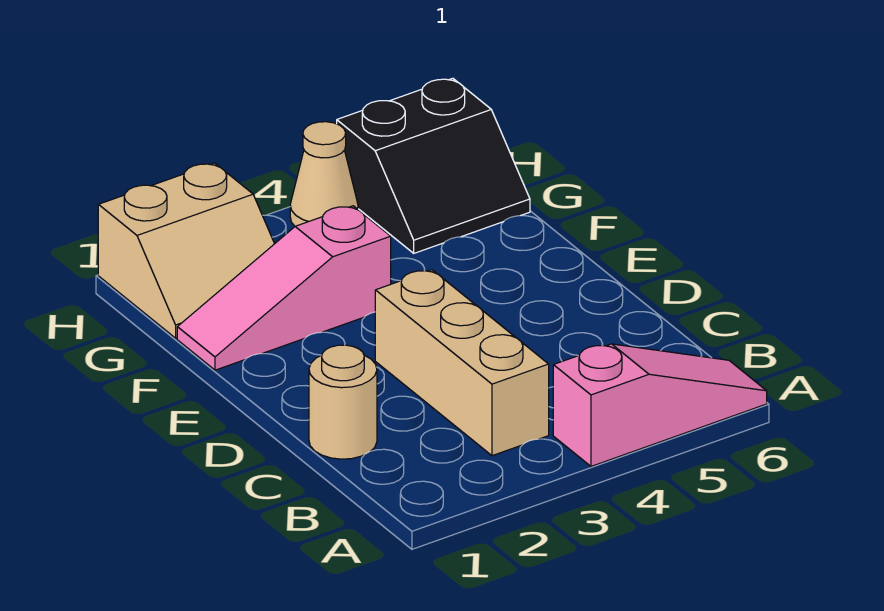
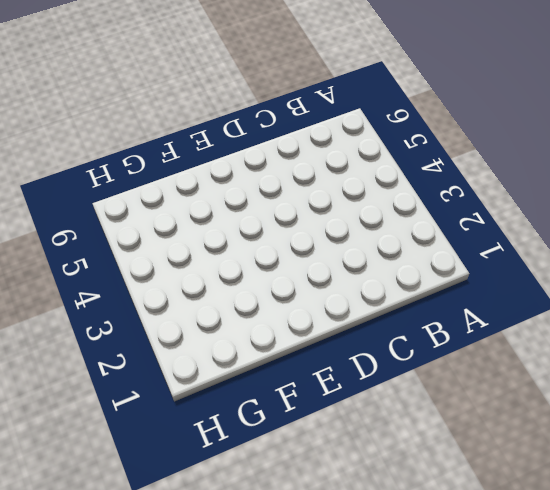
none -> pink 1x3 slope [553,344,767,466]
none -> tan 1x3 brick [375,270,549,456]

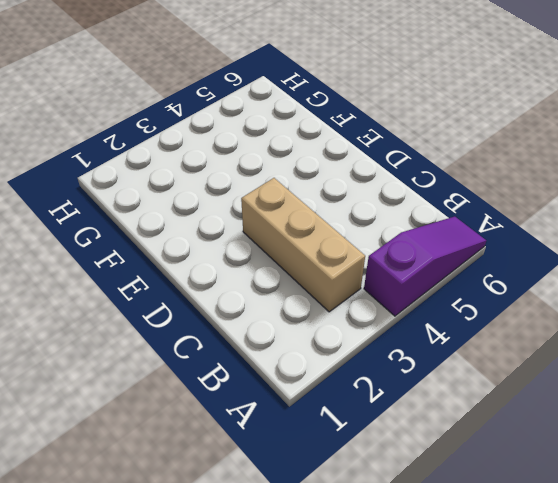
purple 1x3 slope [364,217,486,316] -> pink 1x3 slope [553,344,767,466]
none -> tan 1x1 round brick [309,345,377,459]
none -> pink 1x3 slope [177,206,391,370]

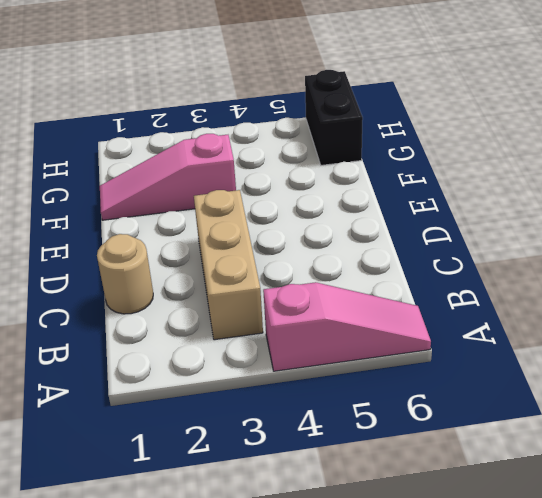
black 1x2 brick [305,70,363,165] -> black 2x2 slope [337,78,530,253]
none -> tan 2x2 slope [98,163,274,338]
none -> tan 1x1 cone [290,122,358,226]

